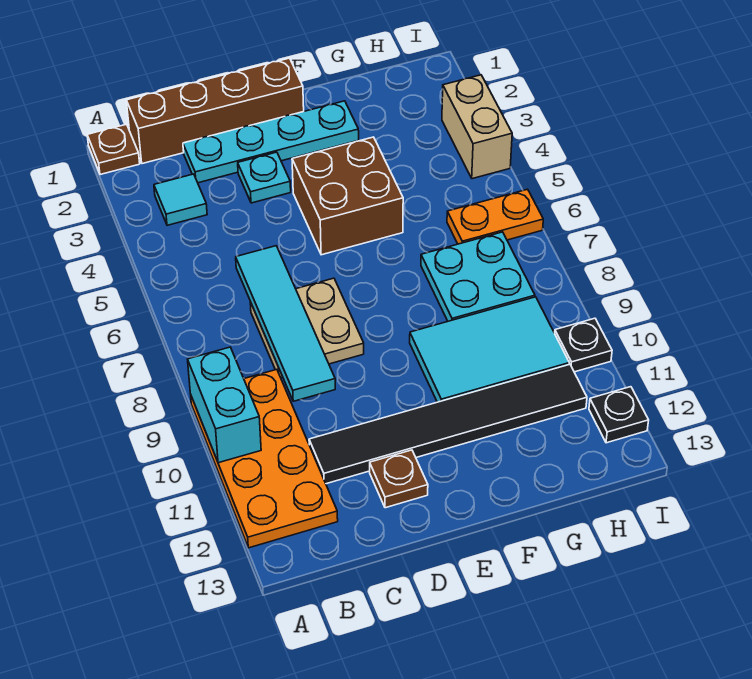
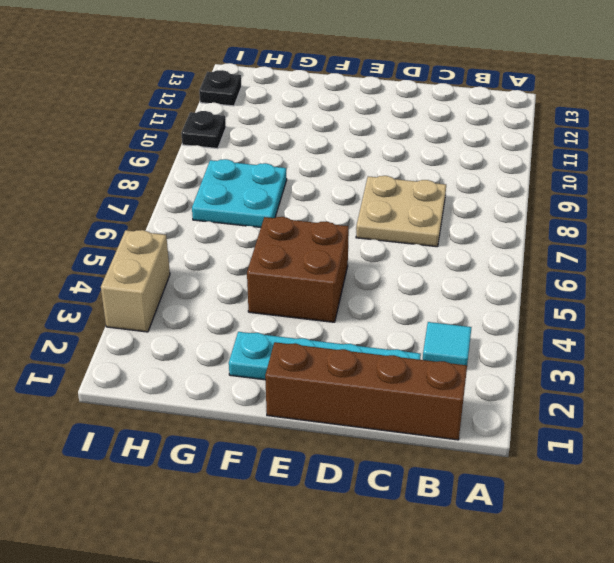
none -> brown 1x1 plate [87,124,140,175]
none -> orange 2x4 plate [191,370,338,548]
none -> black 1x6 tile [309,364,587,484]

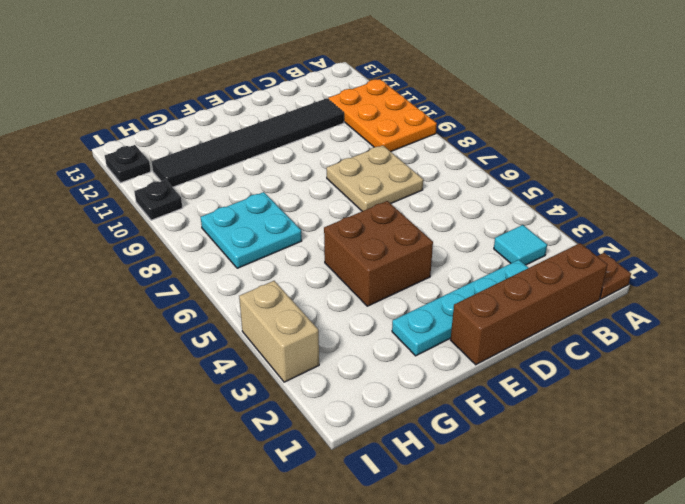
orange 2x3 plate [328,79,437,152] -> orange 2x4 plate [191,370,338,548]
none -> cyan 1x1 plate [238,152,291,203]
none -> brown 1x1 plate [370,450,428,508]
none -> cyan 2x3 tile [410,297,569,402]

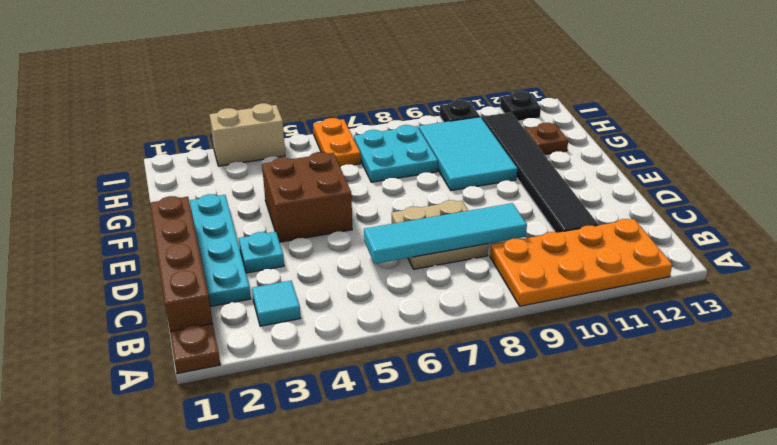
brown 1x1 plate [525,123,568,155] -> brown 1x1 plate moved to [370,450,428,508]
none -> cyan 1x2 brick [188,347,261,463]

